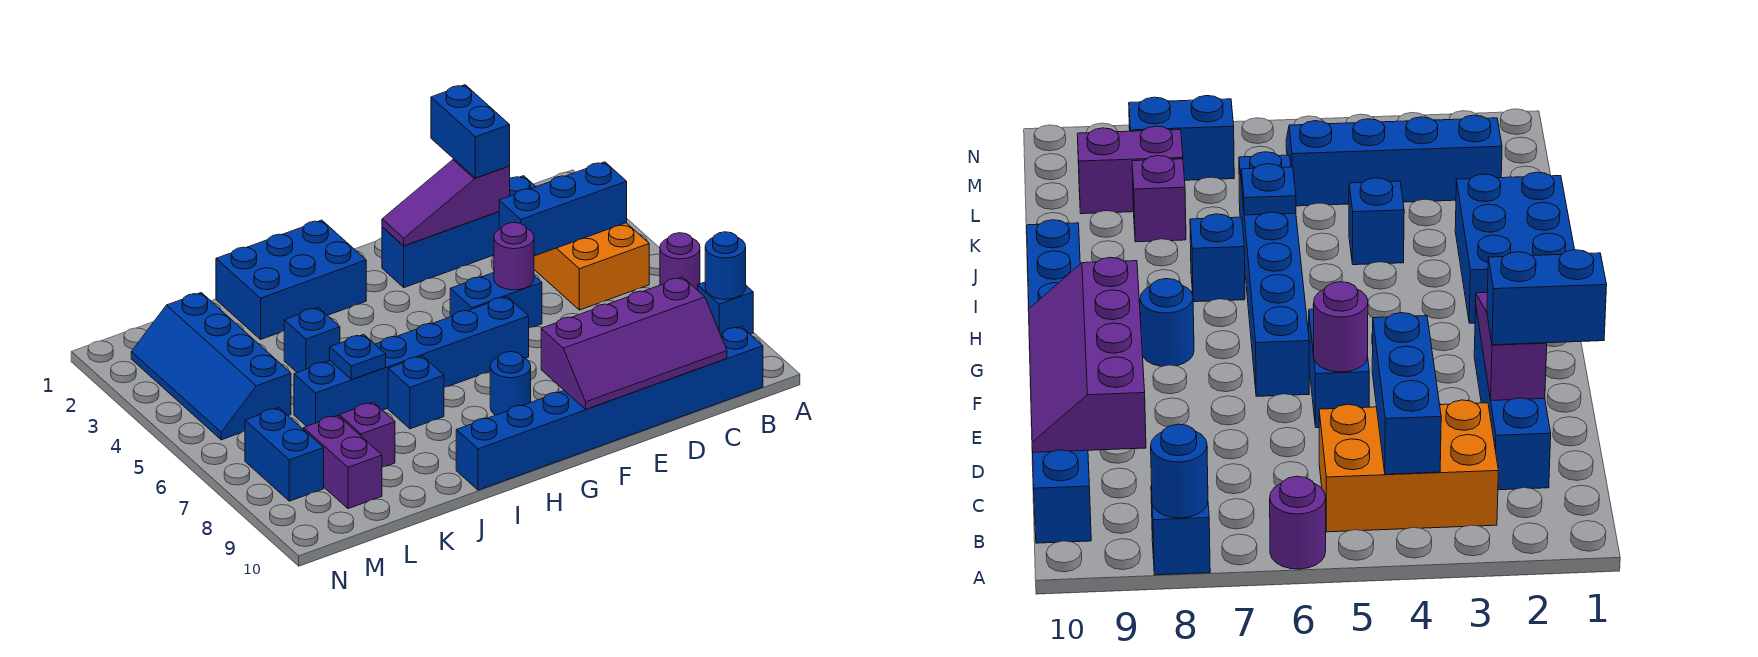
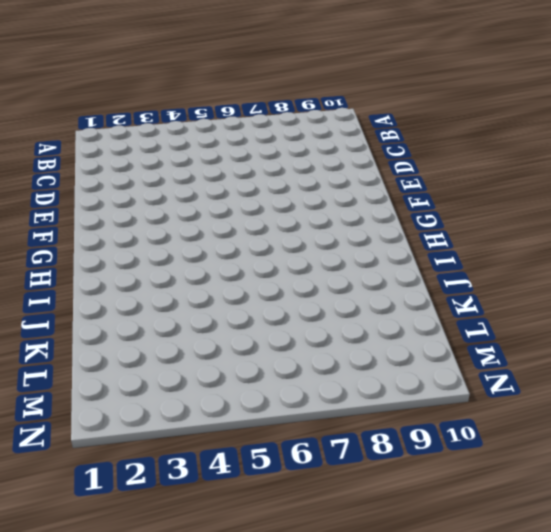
none -> purple 1x1 round brick [660,233,700,290]
none -> blue 1x1 brick [698,282,753,334]
none -> orange 2x3 brick [534,223,649,310]

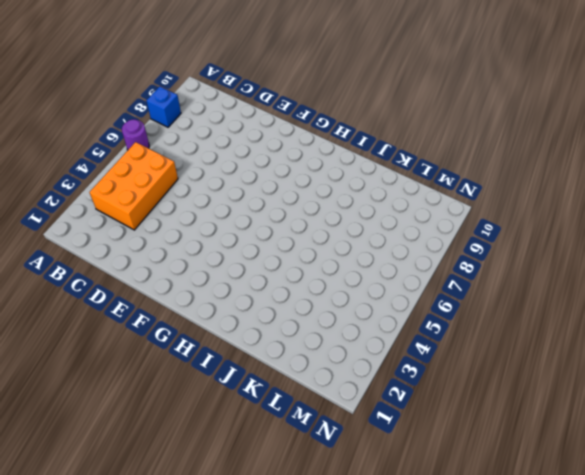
none -> blue 1x8 brick [456,326,763,490]
none -> blue 1x4 brick [382,176,536,288]
none -> blue 1x2 brick [450,273,542,328]

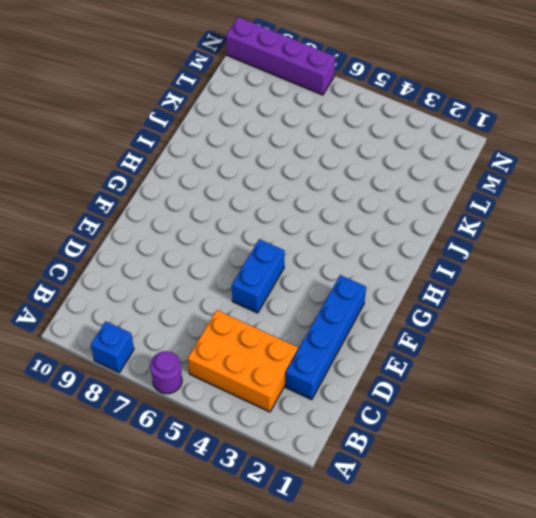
purple 1x4 brick [226,17,336,95] -> none
none -> blue 1x8 brick [456,326,763,490]
none -> blue 1x6 brick [294,297,529,426]
none -> blue 1x1 round brick [490,352,531,415]

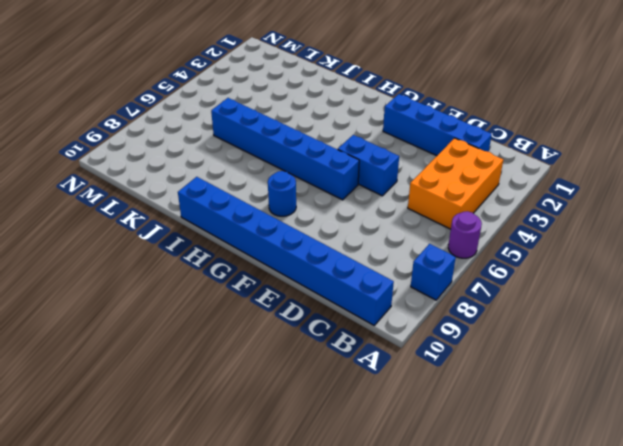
none -> blue 2x3 brick [216,220,366,339]
none -> blue 1x1 brick [388,356,444,429]
none -> blue 1x1 brick [284,307,340,372]

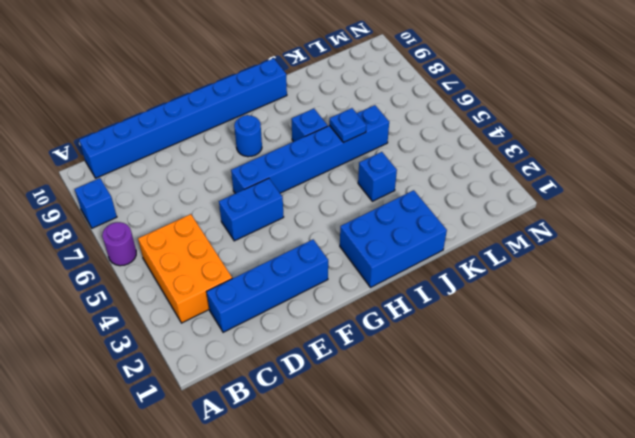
none -> purple 1x1 brick [339,402,395,467]
none -> blue 2x4 slope [131,293,291,440]
none -> purple 1x2 brick [304,415,382,509]

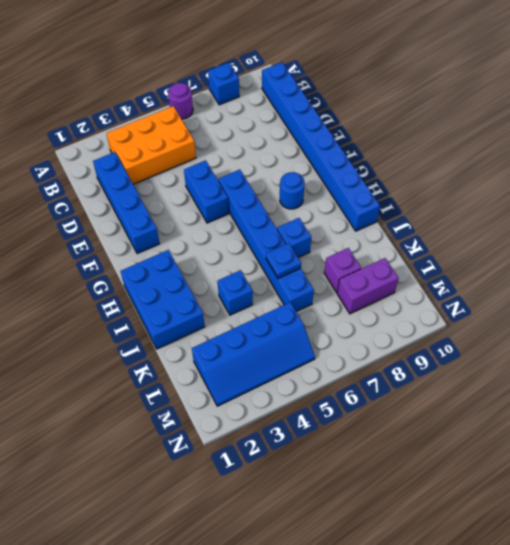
none -> blue 1x2 brick [245,408,324,501]
none -> blue 1x1 round brick [705,232,746,299]
none -> blue 1x3 brick [499,162,627,256]

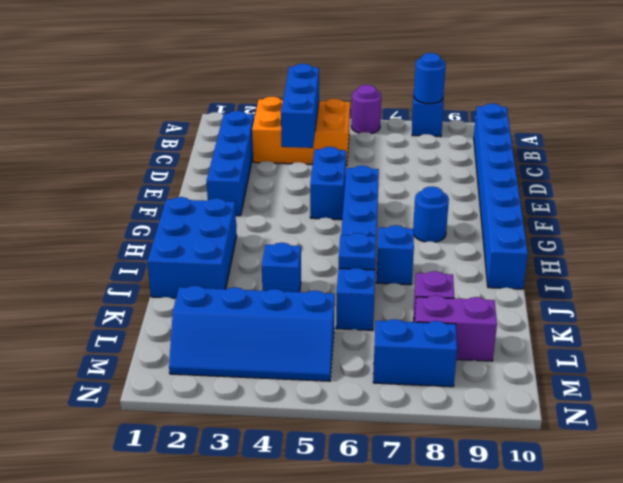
none -> purple 2x4 slope [541,277,727,409]
none -> purple 1x3 slope [382,159,510,246]
none -> purple 1x1 round brick [494,222,534,290]

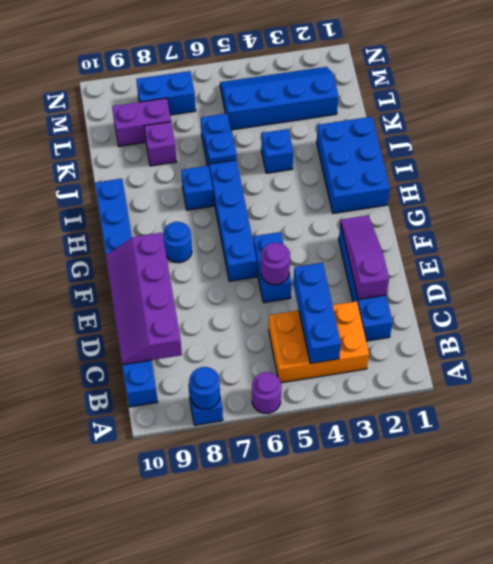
none -> blue 1x2 brick [431,85,510,178]

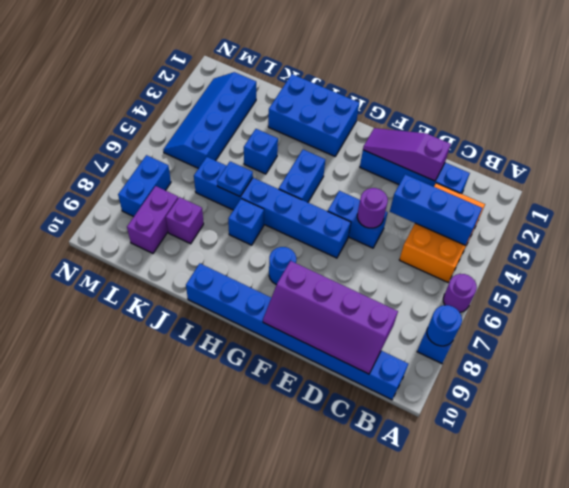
blue 1x2 brick [279,150,325,202] -> blue 1x2 brick moved to [431,85,510,178]

